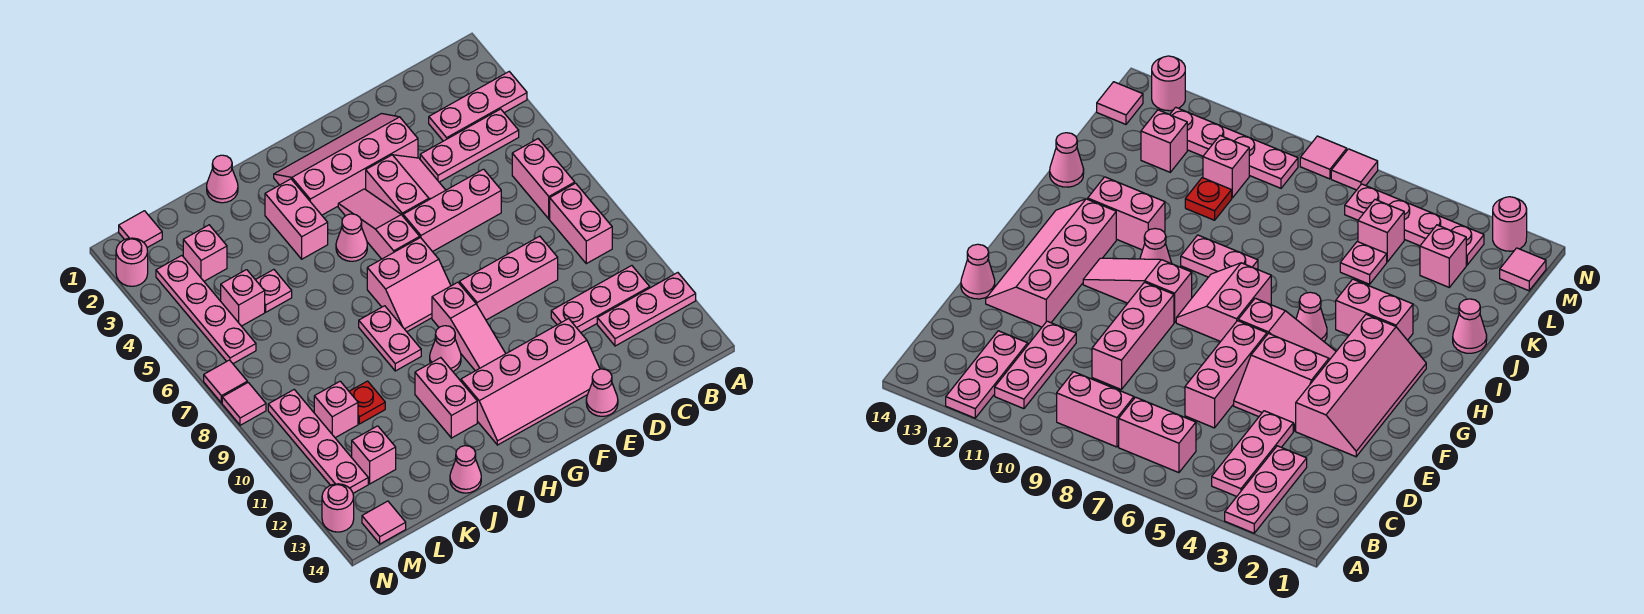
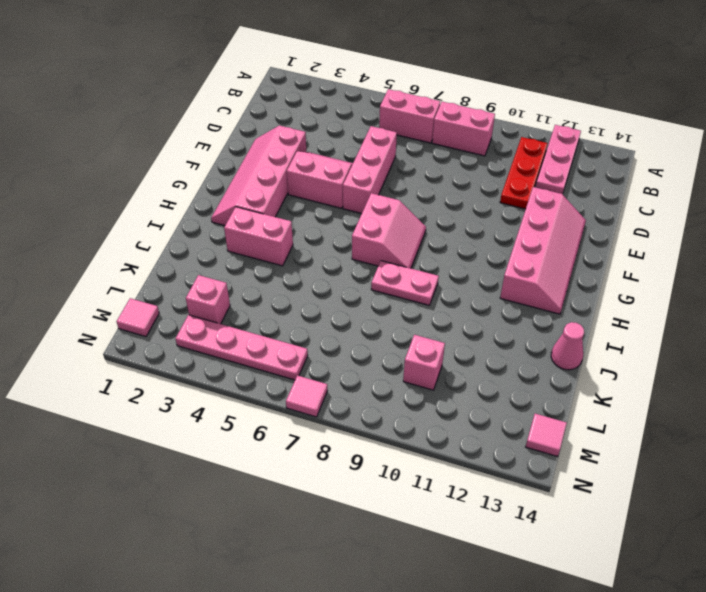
red 1x3 plate [500,137,547,209] -> pink 1x3 plate [551,266,650,332]
none -> pink 1x3 plate [429,72,527,141]
none -> pink 1x3 plate [420,109,519,182]
none -> pink 1x3 brick [459,236,558,320]
none -> pink 1x1 cone [586,369,618,416]

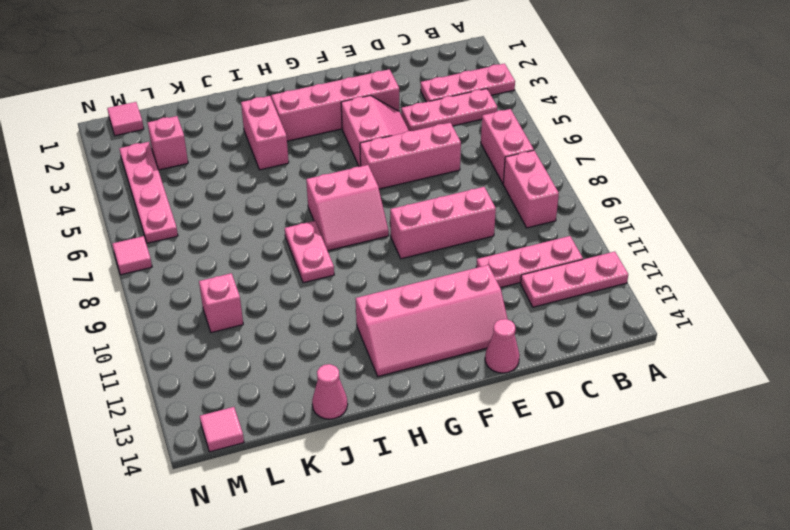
none -> pink 1x3 slope [338,189,420,259]
none -> pink 1x3 slope [432,282,506,371]
none -> pink 1x1 cone [336,214,367,261]
none -> pink 1x1 cone [430,326,461,371]

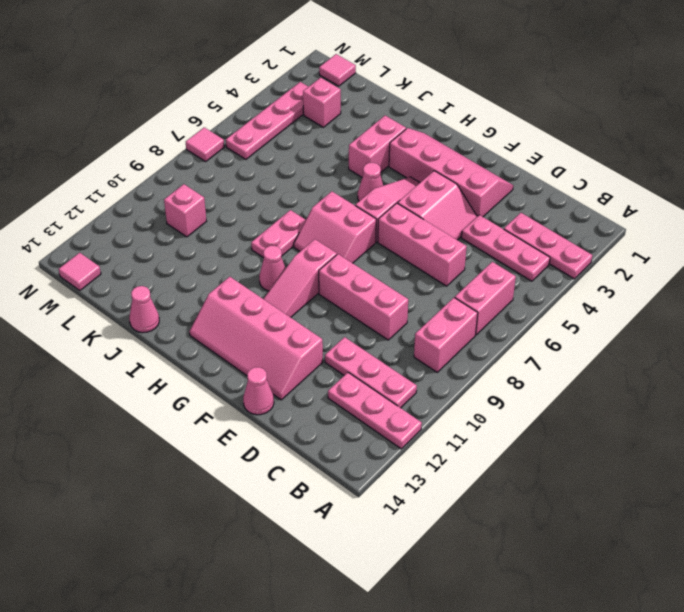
none -> pink 1x2 brick [415,358,477,438]
none -> pink 1x1 cone [207,155,238,203]
none -> pink 1x1 plate [255,270,292,312]
none -> red 1x1 plate [349,381,385,424]

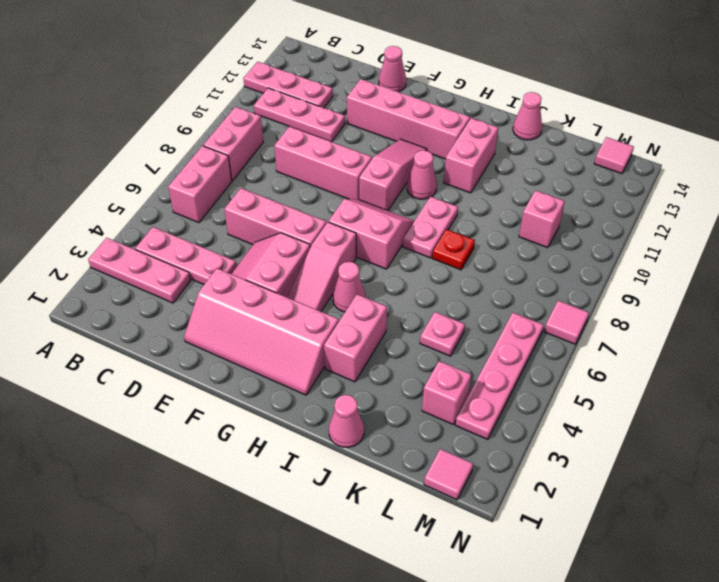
red 1x1 plate [432,229,475,270] -> red 1x1 plate moved to [349,381,385,424]
none -> pink 1x1 brick [221,270,265,326]
none -> pink 1x1 brick [352,426,396,484]
none -> pink 1x4 plate [268,390,368,493]
none -> pink 1x1 round brick [116,238,148,286]

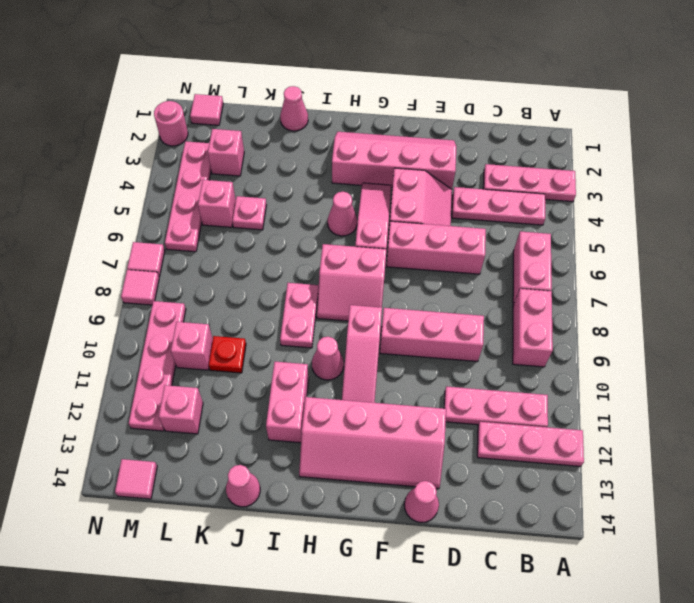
none -> pink 1x2 brick [265,179,328,259]
none -> pink 1x1 round brick [322,484,354,532]

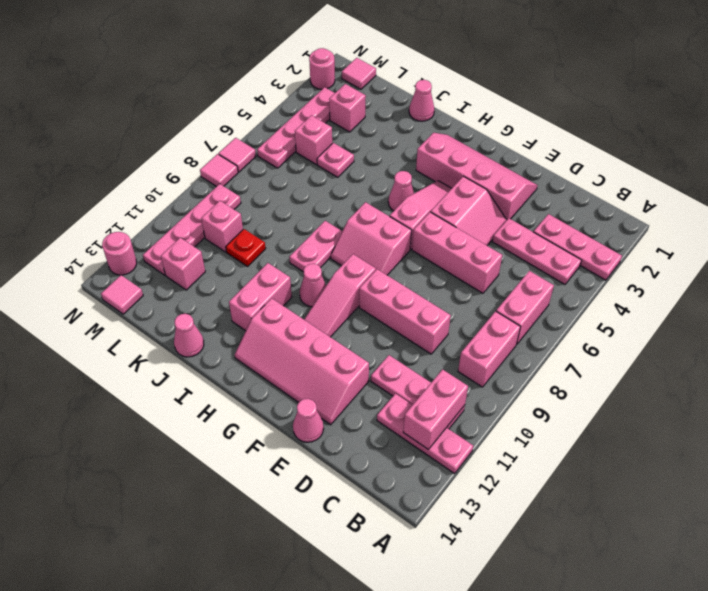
pink 1x2 brick [403,369,468,449] -> pink 1x2 brick moved to [265,179,328,259]

